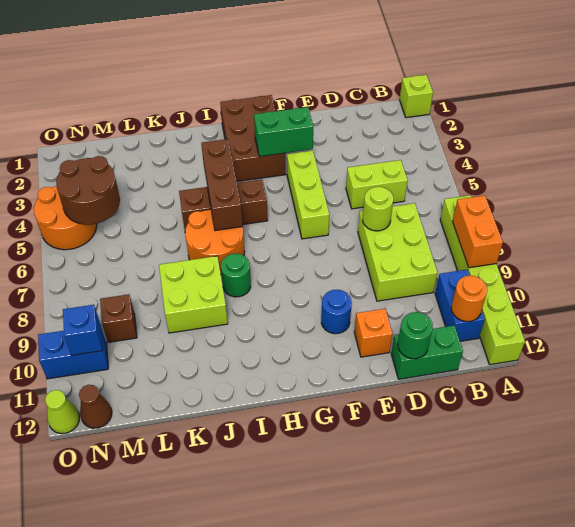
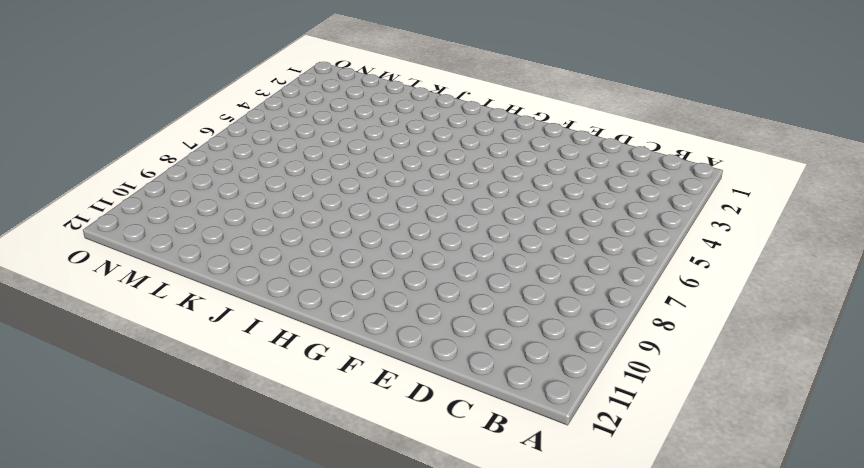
none -> lime 1x1 brick [400,75,433,118]
none -> lime 1x6 brick [440,195,525,365]
none -> blue 1x2 brick [435,270,485,341]

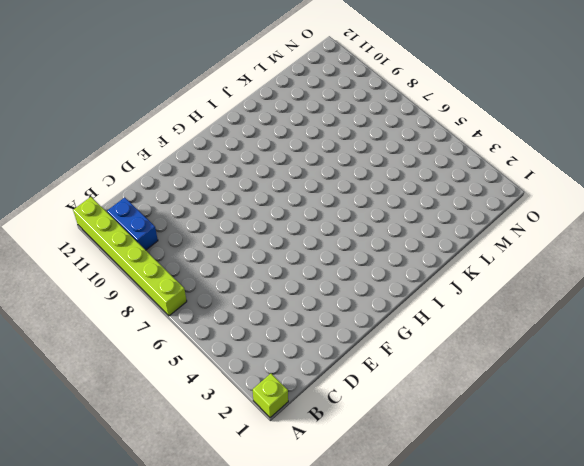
none -> lime 1x2 brick [346,160,408,209]
none -> lime 2x3 brick [358,203,437,301]
none -> green 1x2 brick [391,326,463,379]

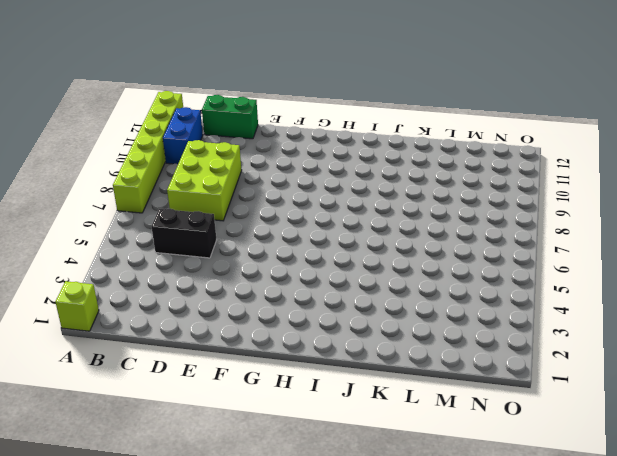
black 1x2 brick [151,209,217,258] -> lime 1x2 brick [346,160,408,209]
none -> orange 1x1 brick [354,309,393,357]
none -> lime 1x3 brick [287,151,329,239]
none -> blue 1x1 round brick [321,290,352,334]

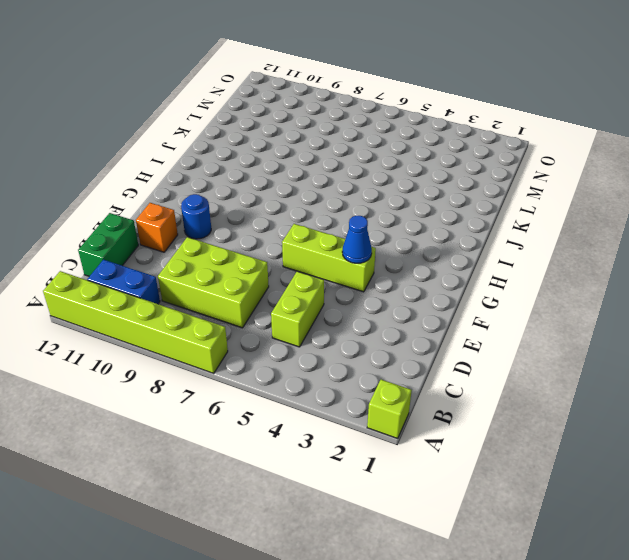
blue 1x1 cone [342,216,372,263] -> none
none -> brown 2x3 brick [220,95,286,181]
none -> brown 1x3 brick [179,179,268,231]
none -> orange 2x2 round brick [185,209,245,275]

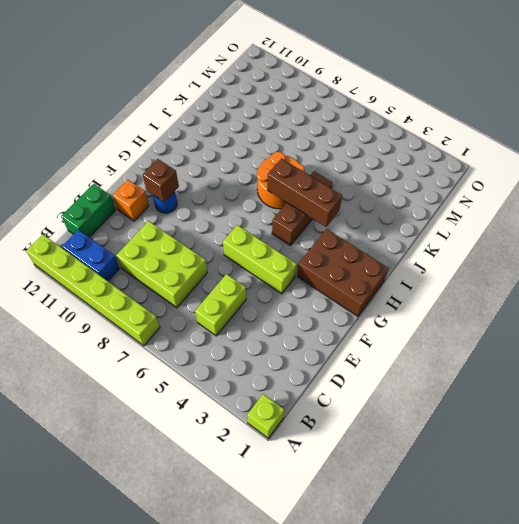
brown 1x1 brick [143,159,179,202] -> brown 1x1 brick moved to [100,294,137,342]
none -> green 1x1 round brick [221,254,251,297]
none -> lime 2x2 brick [159,256,228,333]
none -> orange 2x2 round brick [34,186,97,250]

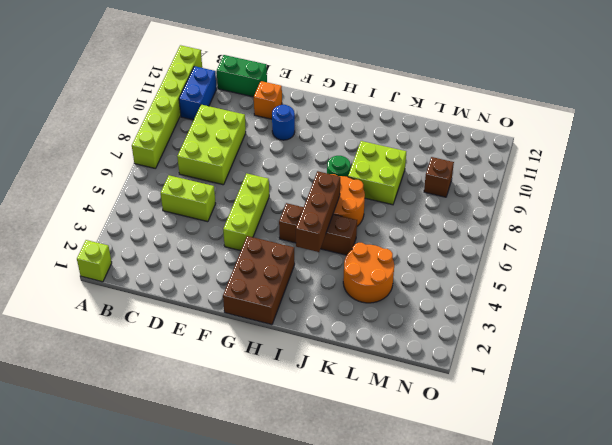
orange 2x2 round brick [343,243,394,303] -> orange 2x2 round brick moved to [34,186,97,250]
none -> blue 1x2 brick [38,328,108,379]
none -> brown 1x1 cone [79,385,112,428]
none -> lime 1x1 cone [45,390,80,433]

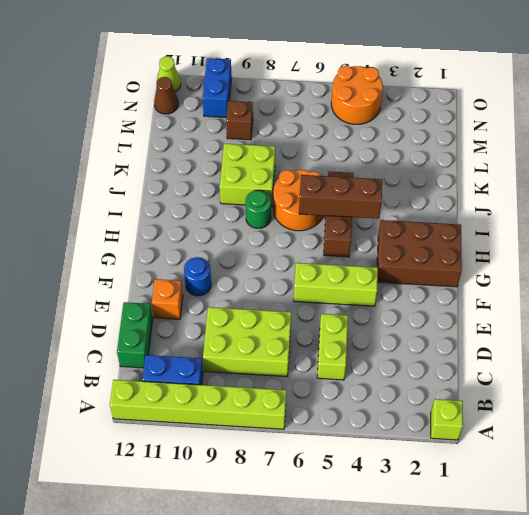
none -> orange 1x2 brick [453,195,503,268]
none -> orange 1x1 round brick [451,276,487,321]
none -> lime 1x1 round brick [363,187,393,231]

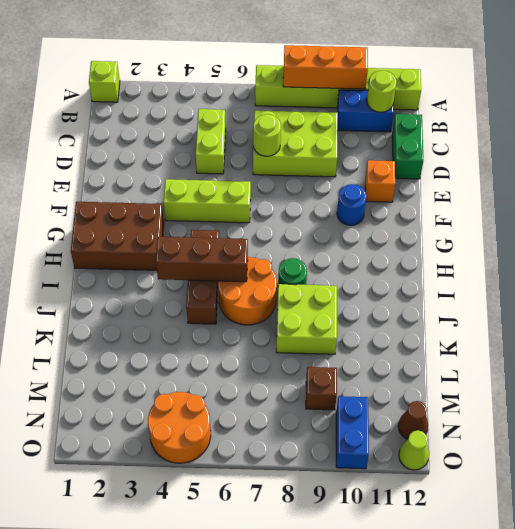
orange 1x3 brick [283,45,368,89] -> orange 1x2 brick [453,195,503,268]
lime 1x1 round brick [367,70,396,112] -> orange 1x1 round brick [451,276,487,321]
none -> green 1x1 round brick [398,312,433,359]
none -> green 1x2 brick [254,107,313,157]
none -> brown 2x2 round brick [56,156,120,225]

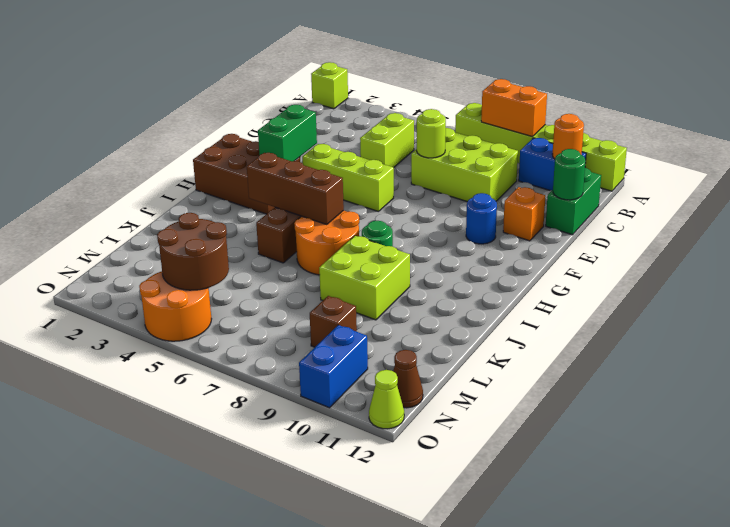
none -> blue 1x1 brick [63,305,102,355]

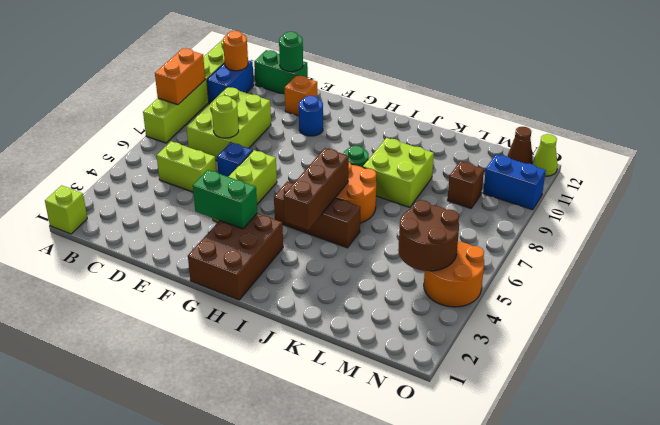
blue 1x1 brick [217,142,253,177] -> blue 1x1 brick moved to [63,305,102,355]

